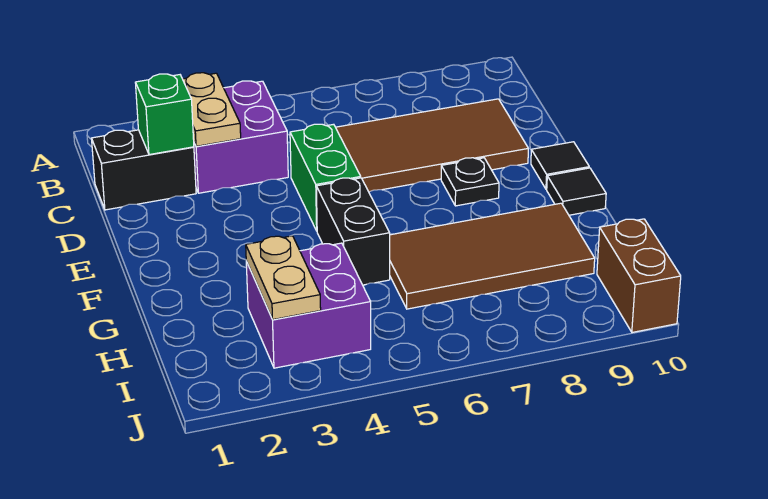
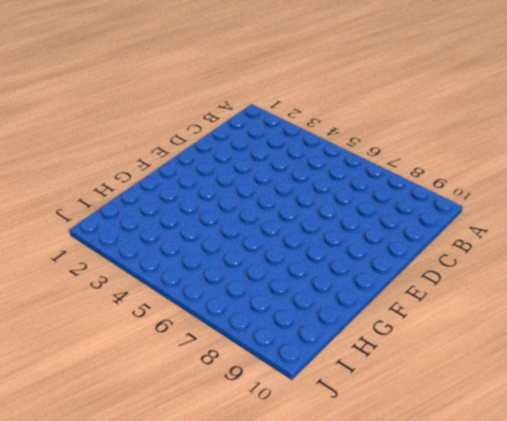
none -> purple 2x2 brick [194,81,288,193]
none -> black 1x2 brick [92,130,196,210]
none -> brown 2x4 tile [336,99,528,192]

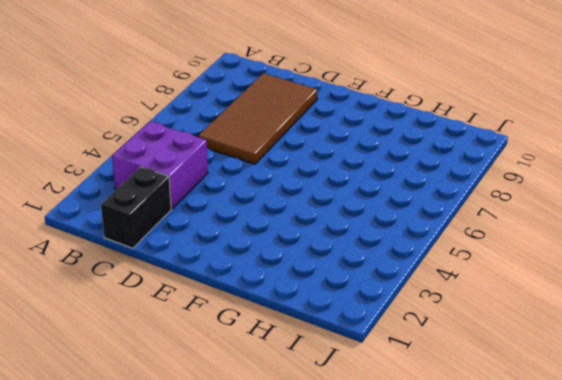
none -> green 1x2 brick [290,124,361,231]
none -> black 1x1 plate [441,158,499,206]
none -> black 1x1 tile [531,142,589,189]

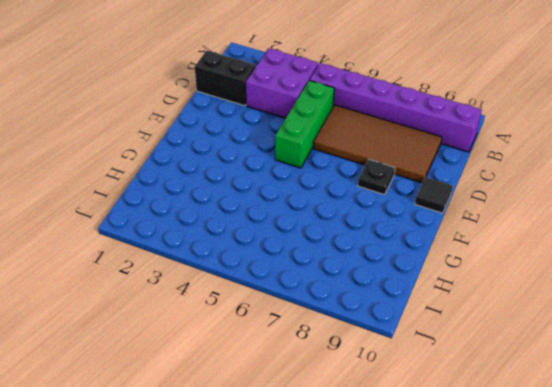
purple 1x6 brick [310,63,482,152] -> none
green 1x3 brick [275,80,334,168] -> green 1x2 brick [290,124,361,231]
none -> black 1x2 brick [316,178,390,285]
none -> black 1x1 tile [547,168,606,215]
none -> brown 2x4 tile [390,203,595,309]

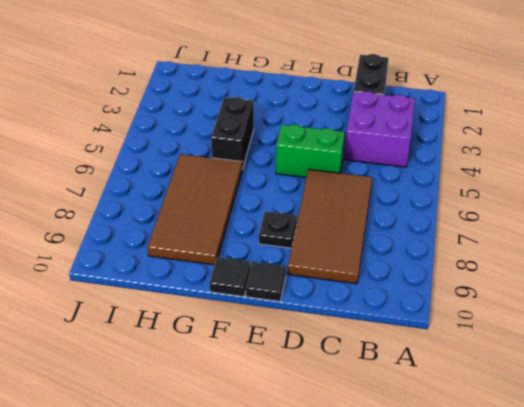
black 1x2 brick [211,97,254,169] -> black 1x2 brick turned to [316,178,390,285]
none -> purple 2x2 brick [246,243,371,368]
none -> brown 1x2 brick [597,219,681,332]
none -> tan 1x2 plate [183,73,241,146]

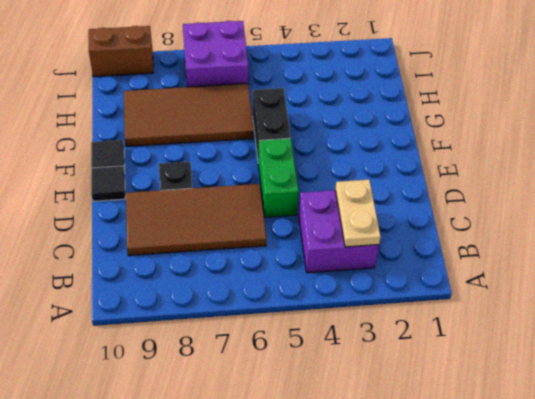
purple 2x2 brick [183,21,248,87] -> purple 2x2 brick moved to [246,243,371,368]
brown 1x2 brick [89,26,154,77] -> brown 1x2 brick turned to [597,219,681,332]
none -> black 1x2 brick [92,130,196,210]
none -> green 1x1 brick [135,74,194,155]
none -> tan 1x2 plate [246,236,321,320]

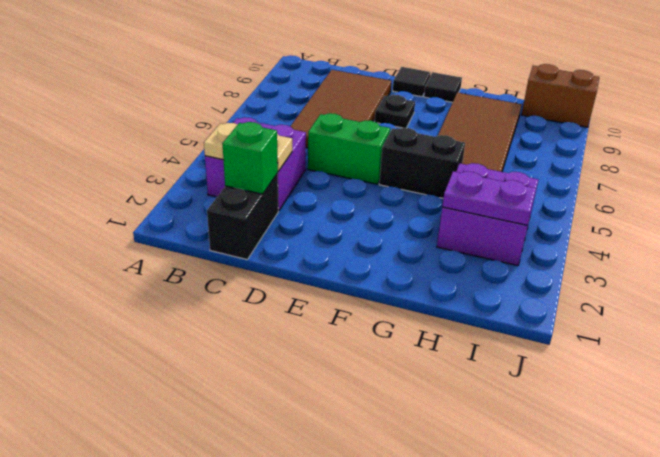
purple 1x2 plate [442,171,536,225] -> tan 1x2 plate [246,236,321,320]

